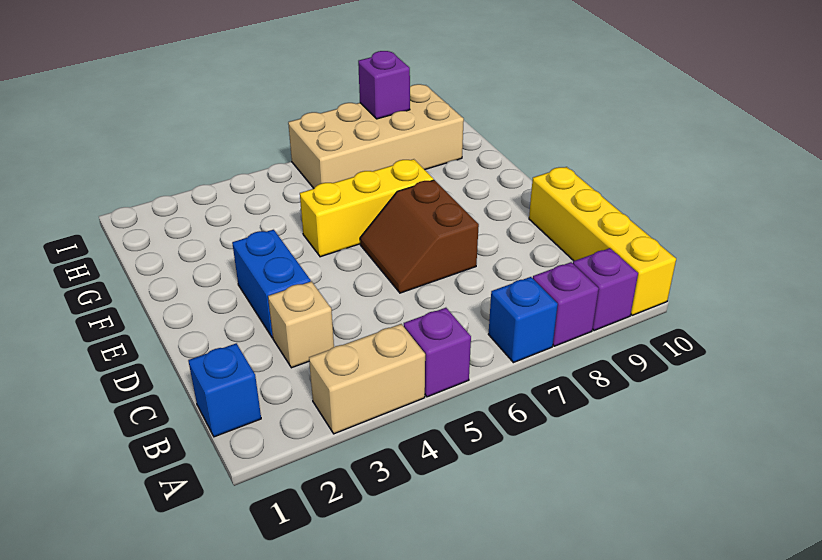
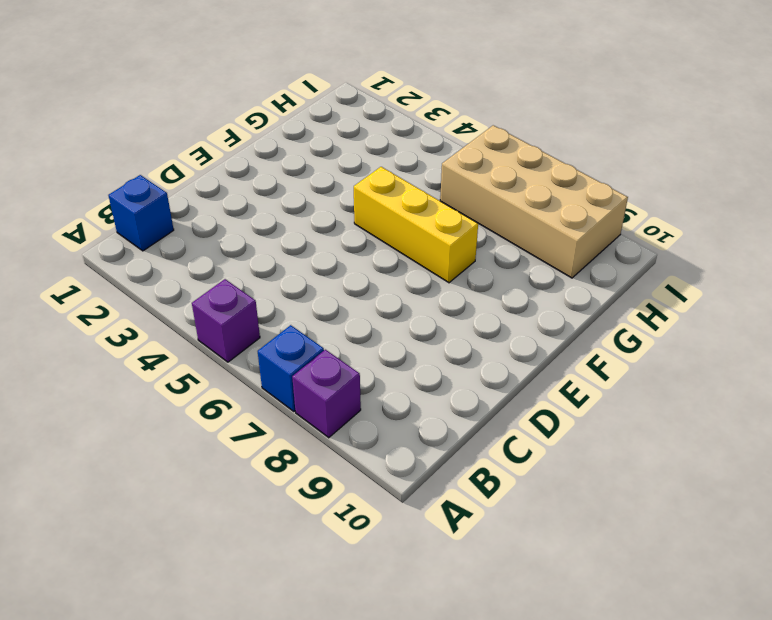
none -> tan 1x2 brick [309,324,425,434]
none -> purple 1x1 brick [573,248,638,331]
none -> yellow 1x4 brick [529,167,676,315]

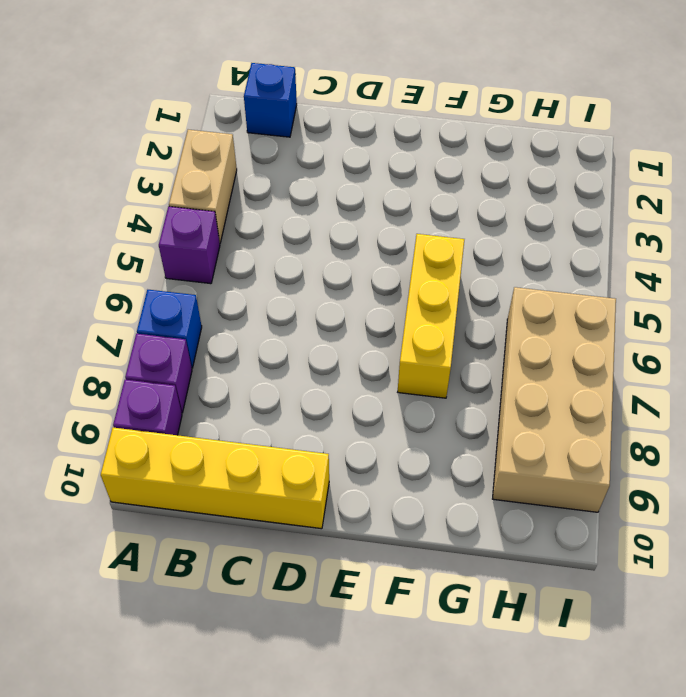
none -> tan 1x1 brick [268,281,334,368]
none -> blue 1x2 brick [232,230,311,338]
none -> brown 2x2 slope [360,180,479,293]

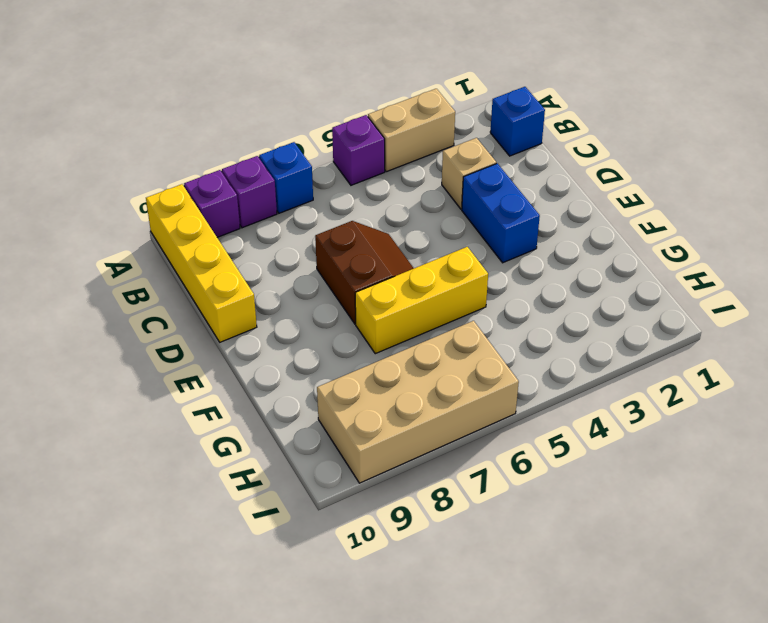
none -> purple 1x1 brick [358,51,410,119]

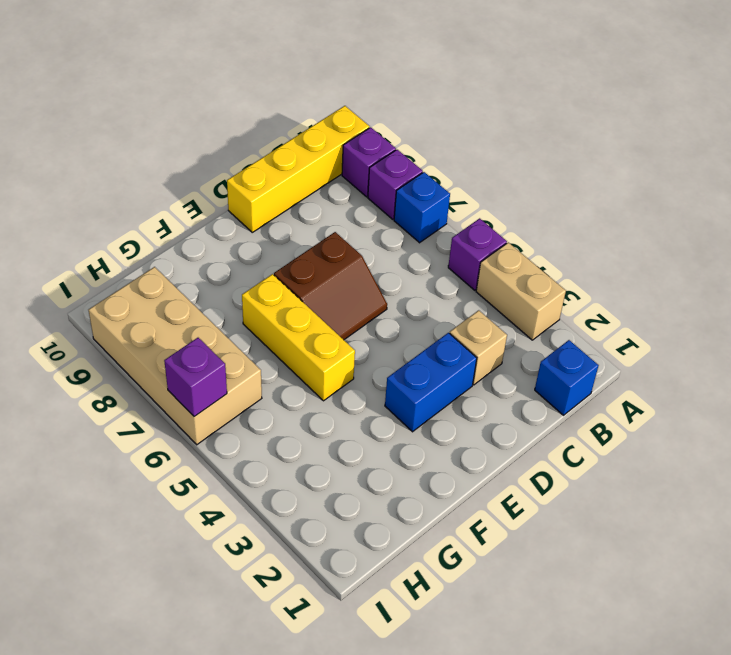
purple 1x1 brick [164,338,227,417] -> purple 1x1 brick moved to [358,51,410,119]

